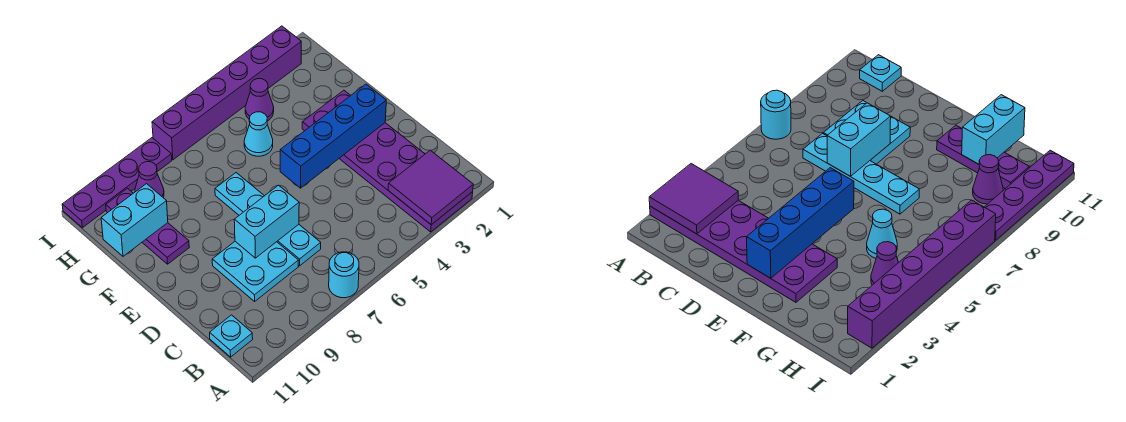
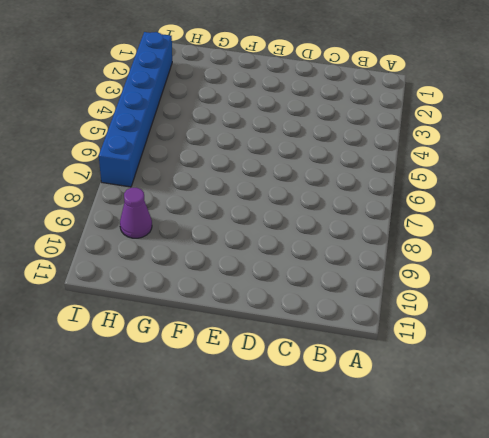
blue 1x6 brick [99,32,172,187] -> purple 1x6 brick [152,26,301,160]
none -> purple 2x6 plate [302,90,473,232]
none -> cyan 1x1 round brick [329,252,359,298]
none -> cyan 1x1 plate [210,315,253,357]

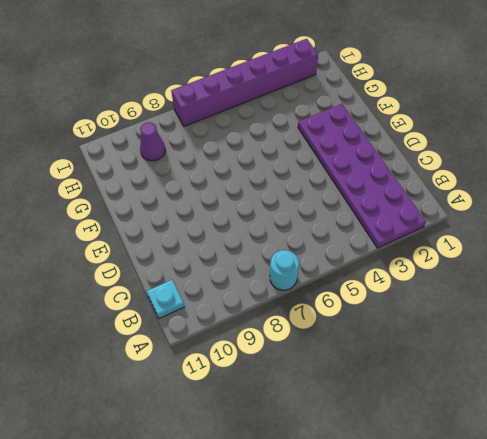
none -> cyan 1x4 plate [215,173,321,266]
none -> cyan 2x2 plate [212,242,299,301]
none -> purple 1x3 plate [106,188,189,264]

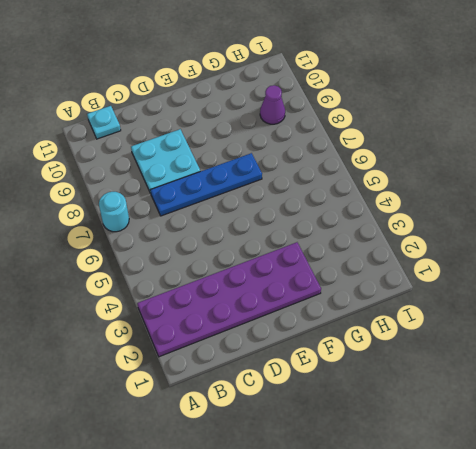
blue 1x4 plate [150,153,262,216] -> cyan 1x4 plate [215,173,321,266]
none -> purple 1x3 plate [106,188,189,264]
none -> cyan 1x1 cone [244,112,273,156]
none -> purple 1x1 cone [245,79,274,121]

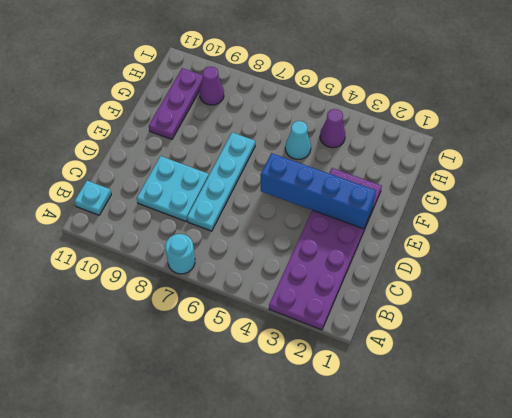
none -> purple 1x6 brick [152,26,301,160]
none -> purple 1x4 plate [62,138,172,228]
none -> purple 2x2 tile [388,150,473,225]

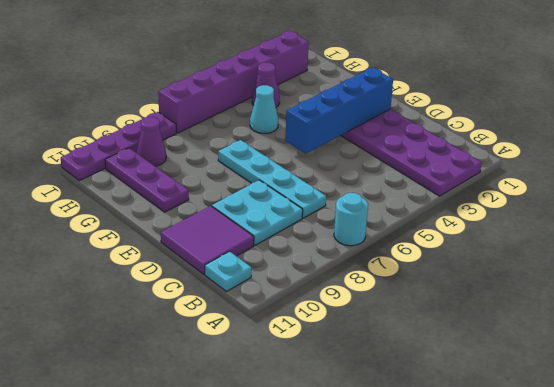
purple 2x2 tile [161,206,254,274] -> purple 2x2 tile moved to [388,150,473,225]
none -> cyan 1x2 brick [234,185,299,258]
none -> cyan 1x2 brick [101,184,168,256]

